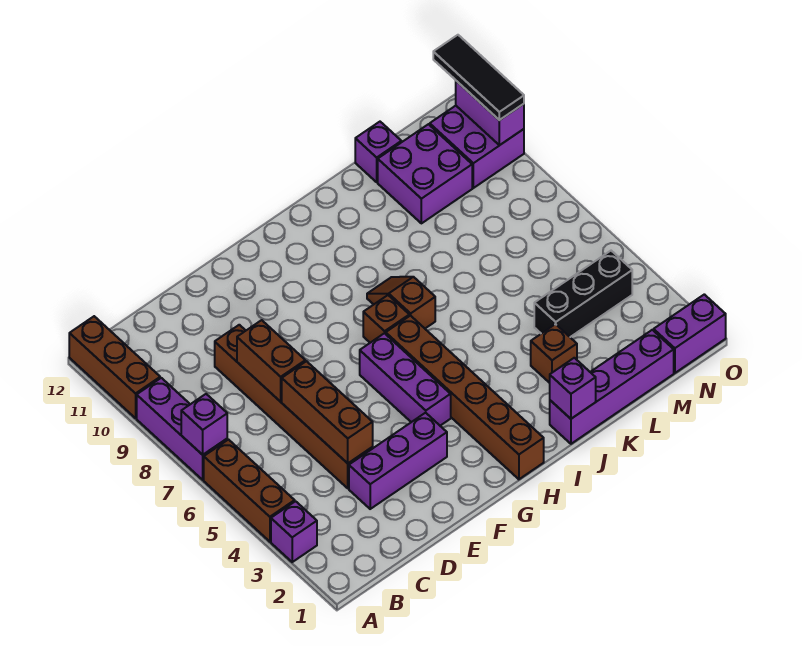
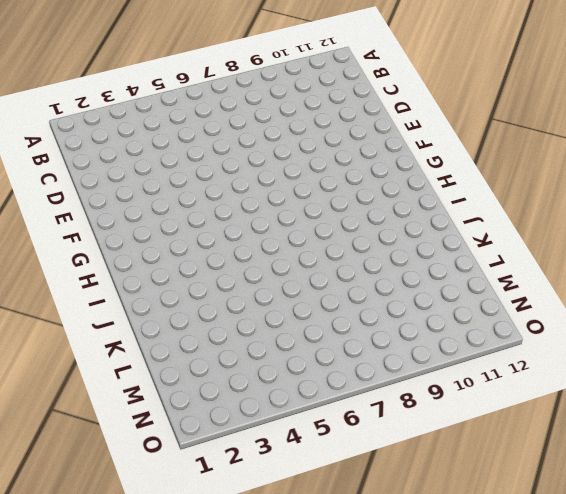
none -> purple 1x1 brick [271,501,317,562]
none -> brown 1x3 brick [204,440,295,542]
none -> purple 1x3 brick [137,378,227,480]

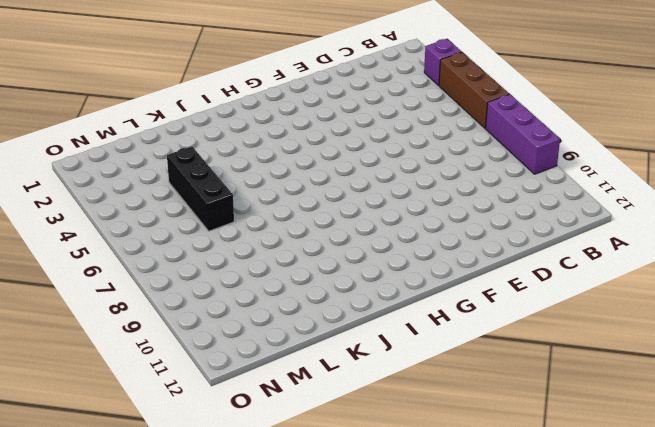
black 1x3 brick [167,146,234,231] -> black 1x3 brick turned to [534,251,632,337]
none -> brown 1x3 brick [69,316,160,418]
none -> purple 1x3 brick [349,413,447,509]
none -> brown 1x6 brick [215,325,373,488]

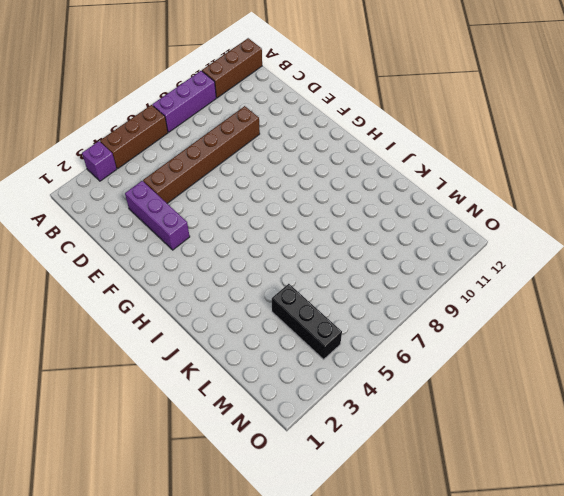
none -> purple 1x3 brick [360,333,451,426]
none -> brown 1x6 brick [386,315,544,479]
none -> brown 1x1 brick [363,295,409,343]

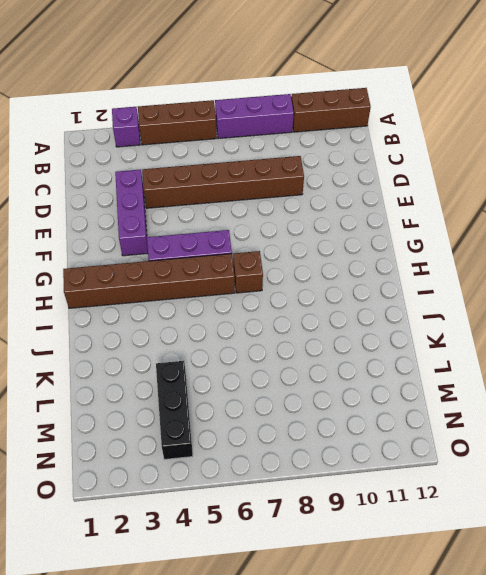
none -> brown 1x2 slope [367,277,435,328]
none -> purple 1x4 brick [550,330,674,444]
none -> brown 1x1 brick [531,324,577,383]

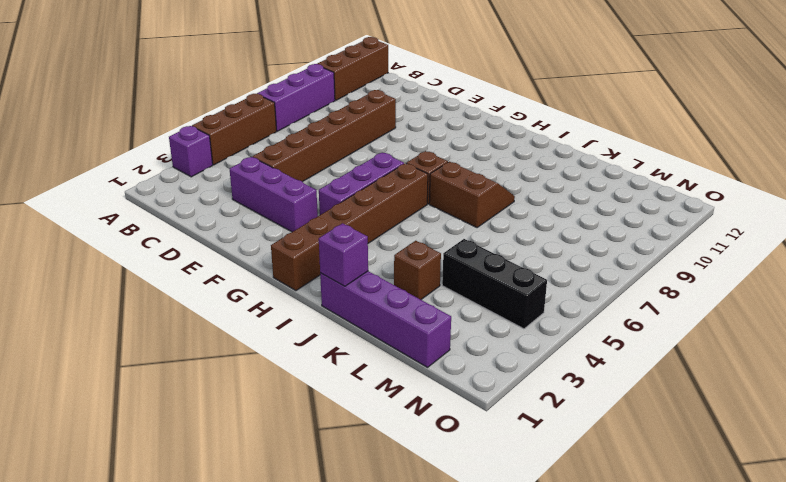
brown 2x2 slope [429,162,515,227] -> brown 1x2 slope [367,277,435,328]
none -> purple 2x2 brick [378,124,472,223]
none -> purple 1x1 brick [355,122,401,182]
none -> purple 1x2 brick [654,294,726,373]

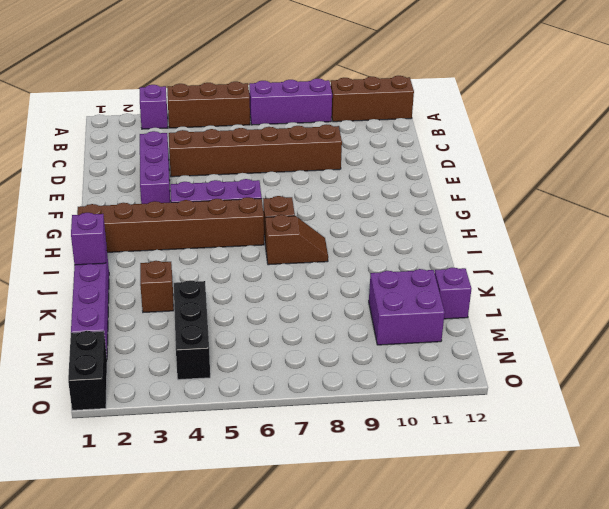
black 1x2 brick [68,331,107,410] -> purple 1x2 brick [654,294,726,373]
none -> purple 2x2 brick [430,106,524,188]
none -> purple 1x1 brick [181,394,227,455]
none -> brown 1x3 brick [282,361,373,463]

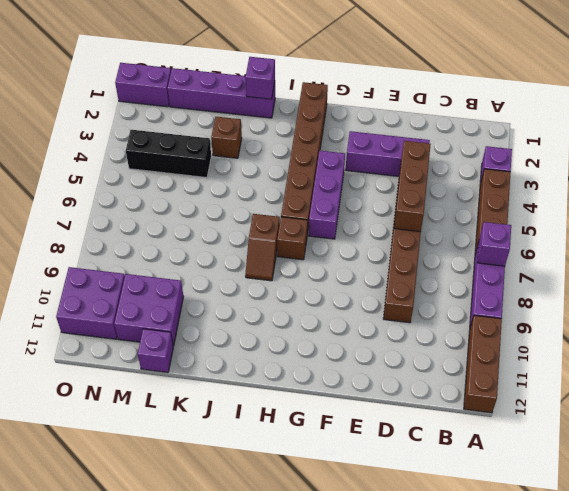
none -> brown 1x2 brick [237,320,305,402]
none -> purple 1x2 brick [456,81,524,145]
none -> black 1x3 tile [433,35,524,120]

